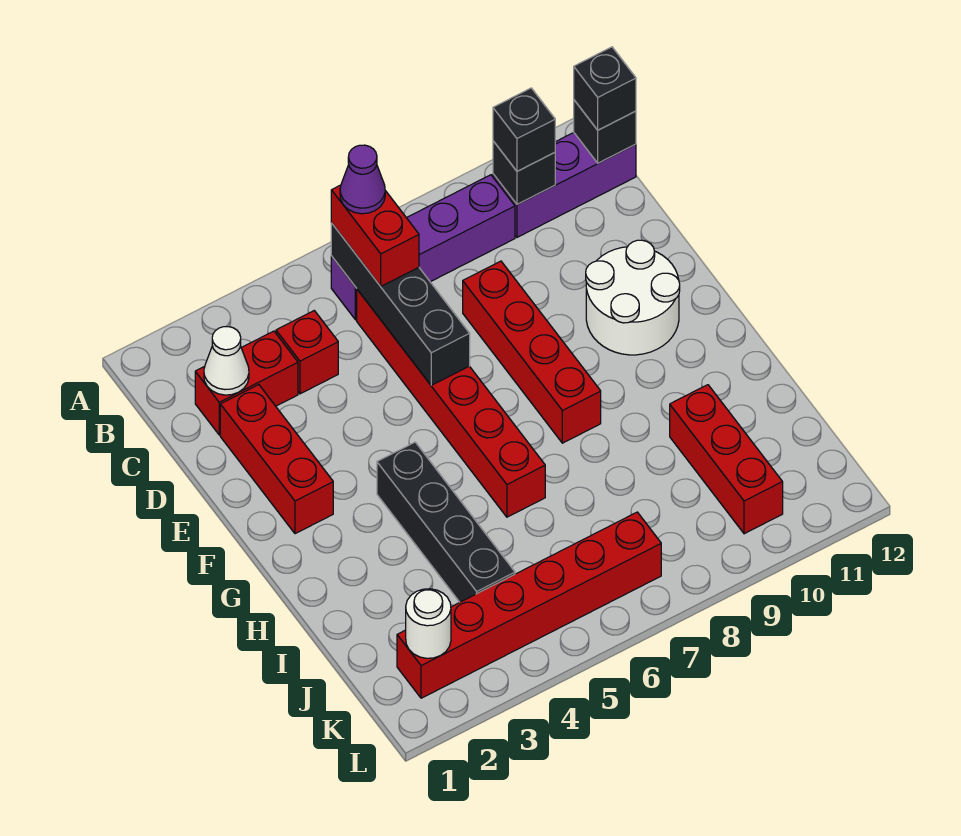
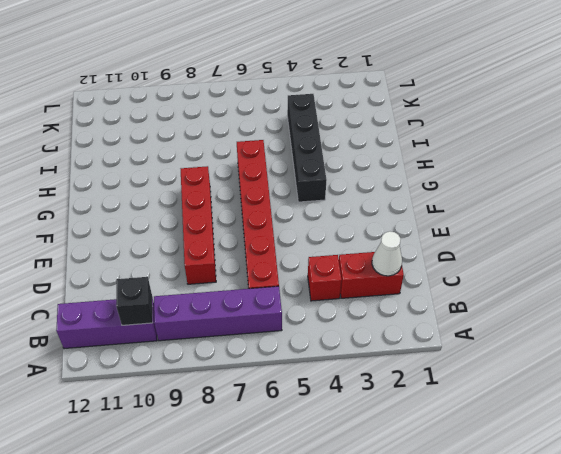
none -> red 1x3 brick [220,385,333,534]
none -> white 2x2 round brick [586,240,680,355]
none -> red 1x3 brick [670,385,783,534]

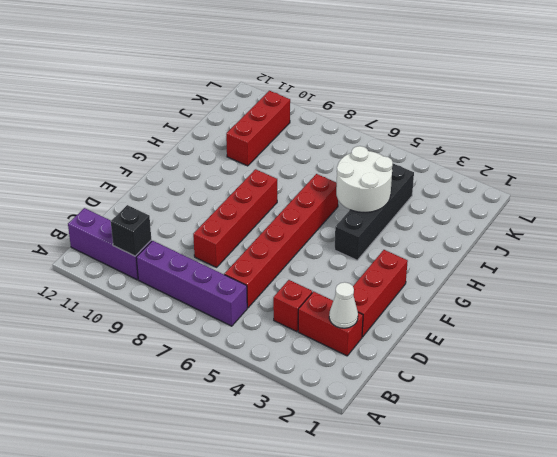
white 2x2 round brick [336,146,393,212] -> white 2x2 round brick moved to [586,240,680,355]
none -> red 1x6 brick [397,512,661,698]
none -> black 1x4 brick [331,223,470,385]
none -> black 1x1 brick [574,100,636,163]

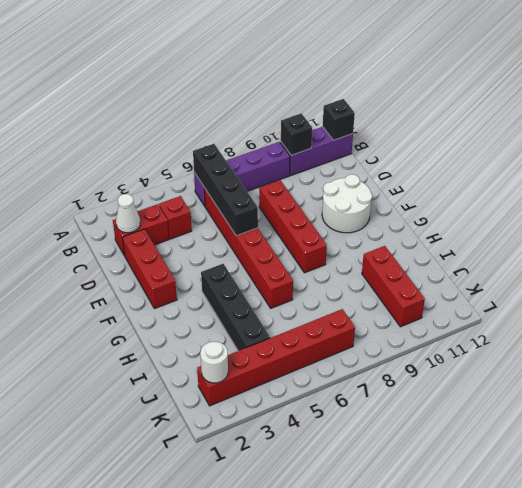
none -> red 1x2 brick [331,185,419,286]
none -> black 1x1 brick [493,88,555,171]
none -> black 1x1 brick [574,47,636,130]

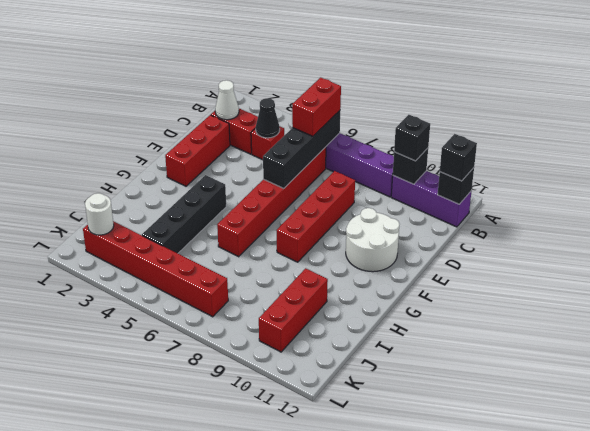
black 1x1 cone [256,98,280,138] -> none
none -> purple 1x1 cone [340,145,385,214]

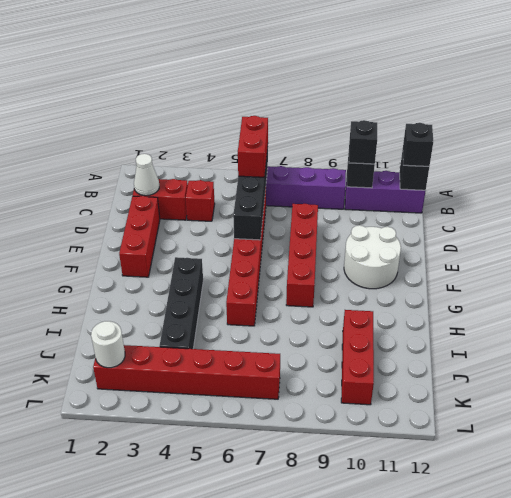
none -> purple 1x1 cone [340,145,385,214]

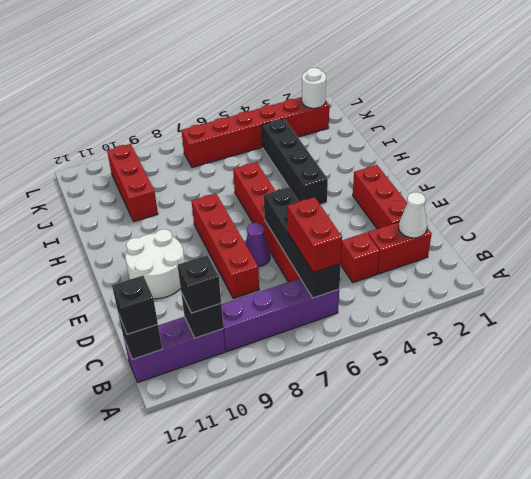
purple 1x1 cone [245,223,270,267] -> purple 1x1 cone moved to [340,145,385,214]

